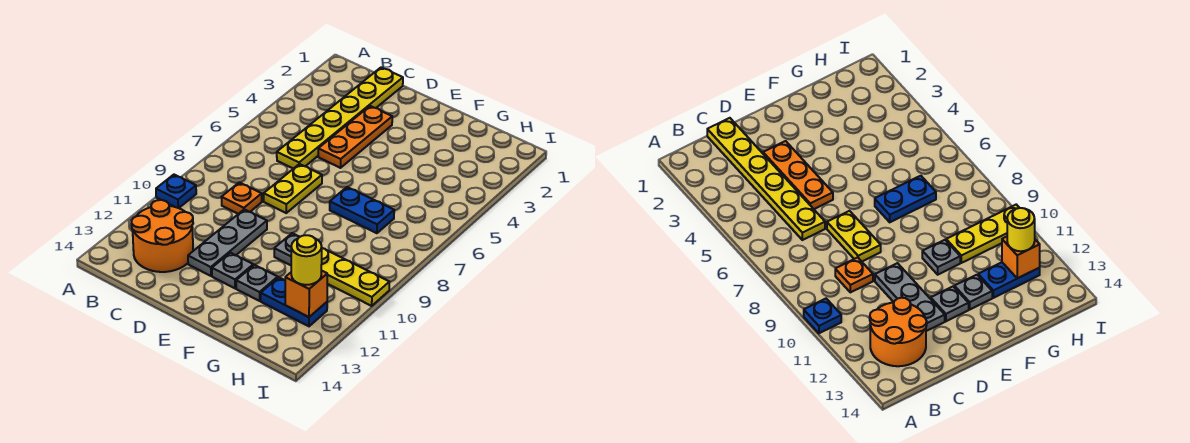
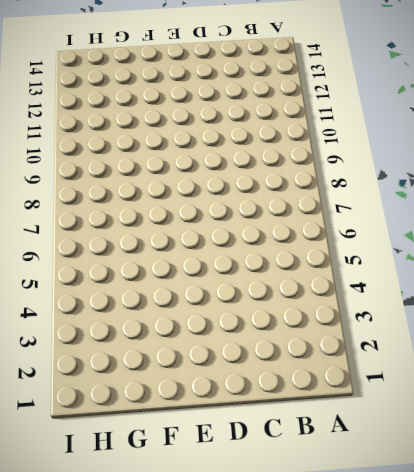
none -> blue 1x1 plate [156,175,196,208]
none -> orange 2x2 round brick [131,200,193,272]
none -> yellow 1x6 plate [277,67,403,169]

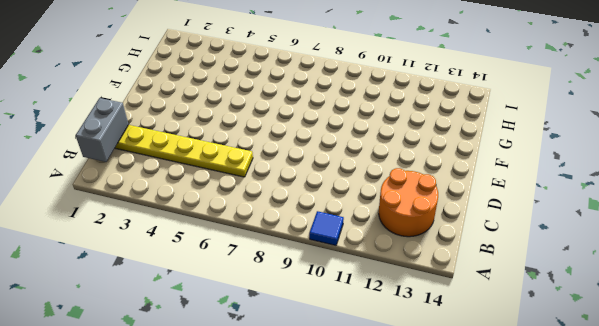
blue 1x1 tile [309,211,344,245] -> blue 1x1 plate [156,175,196,208]
grey 1x2 brick [76,98,129,162] -> none
none -> orange 1x1 plate [221,182,262,214]
none -> orange 1x3 plate [318,106,392,168]
none -> yellow 1x2 plate [264,164,322,213]

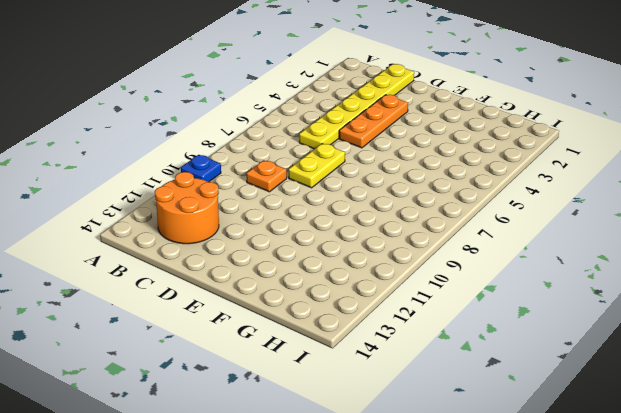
none -> grey 1x3 plate [188,209,267,276]
none -> grey 1x1 plate [212,253,253,288]
none -> blue 1x2 plate [330,187,394,233]

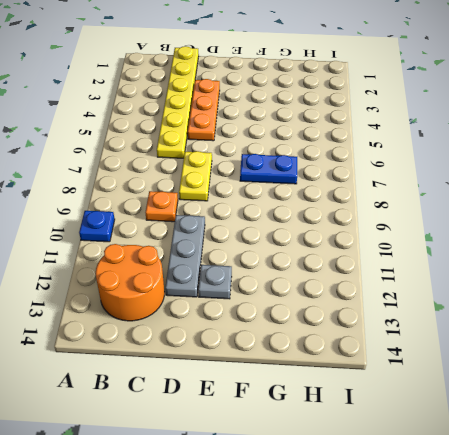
none -> grey 1x1 plate [274,233,300,265]
none -> grey 1x1 plate [236,265,278,301]
none -> yellow 1x3 plate [321,248,389,306]

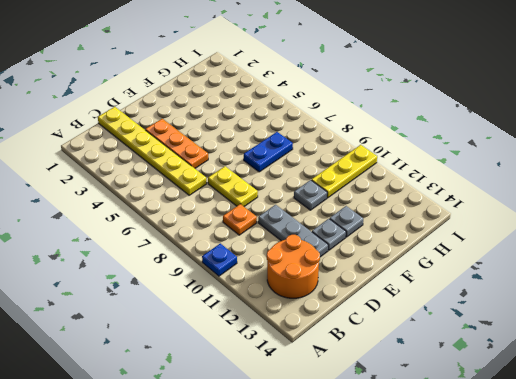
none -> blue 1x2 plate [261,278,327,326]
none -> orange 1x1 brick [285,270,327,317]
none -> yellow 1x1 round brick [291,235,322,285]

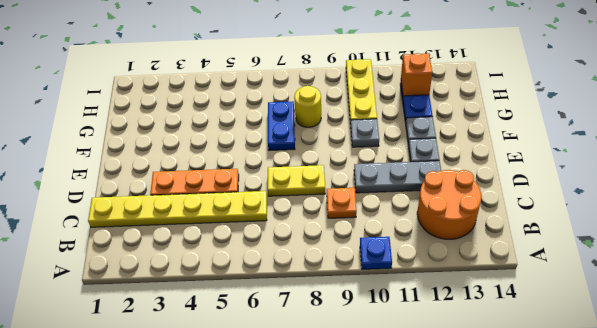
yellow 1x1 round brick [294,86,321,127] -> yellow 1x1 round brick moved to [291,235,322,285]

